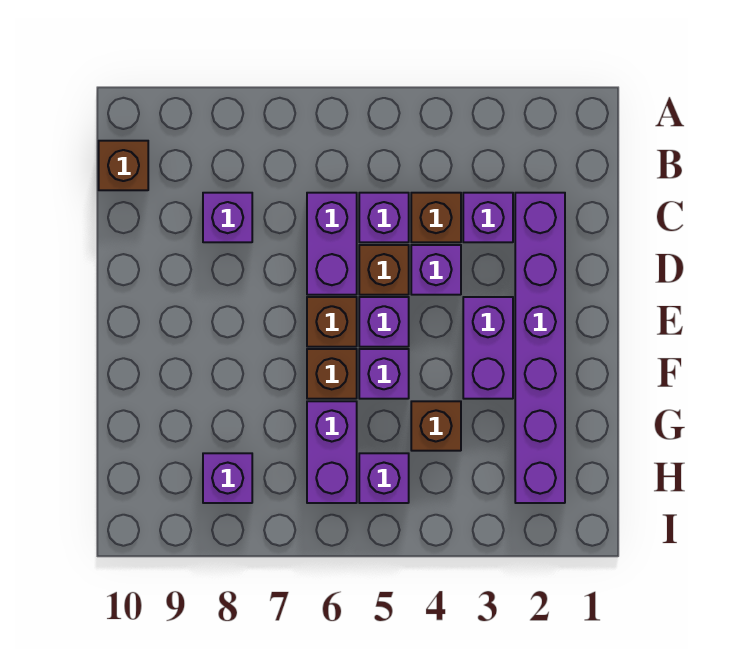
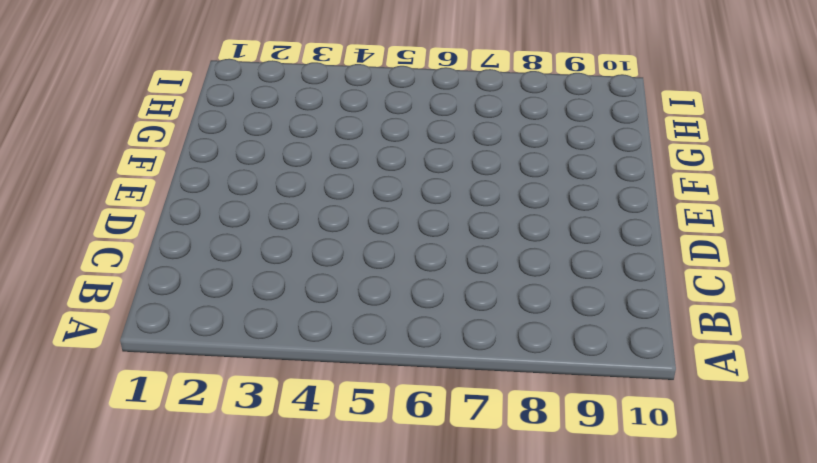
none -> brown 1x1 brick [99,141,148,190]
none -> purple 1x6 brick [515,193,565,503]
none -> purple 1x1 brick [463,193,513,242]

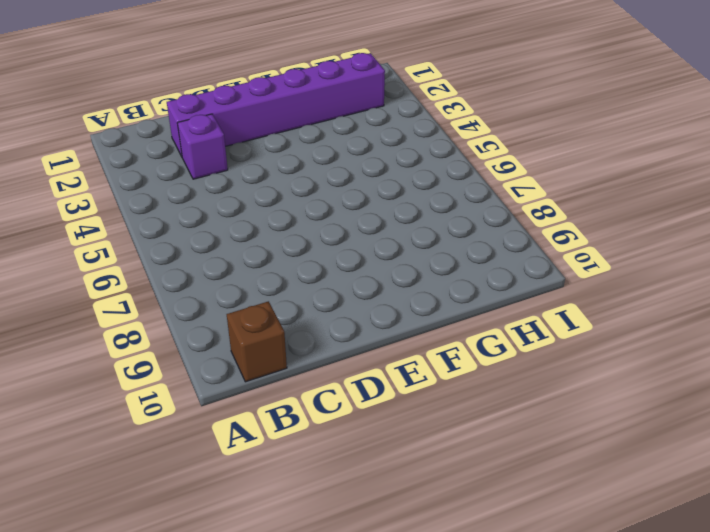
none -> brown 1x1 brick [411,193,461,242]
none -> purple 1x1 brick [359,193,409,242]
none -> purple 1x2 brick [307,193,357,295]

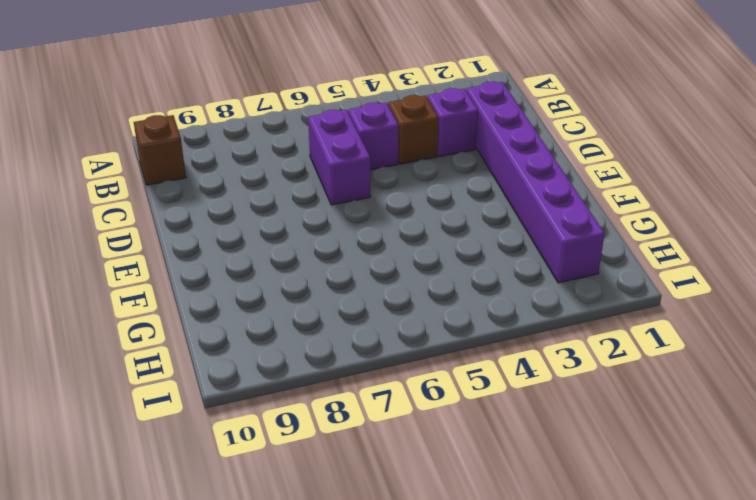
none -> purple 1x1 brick [203,193,252,242]
none -> purple 1x1 brick [411,245,461,295]
none -> brown 1x1 brick [359,245,409,295]

